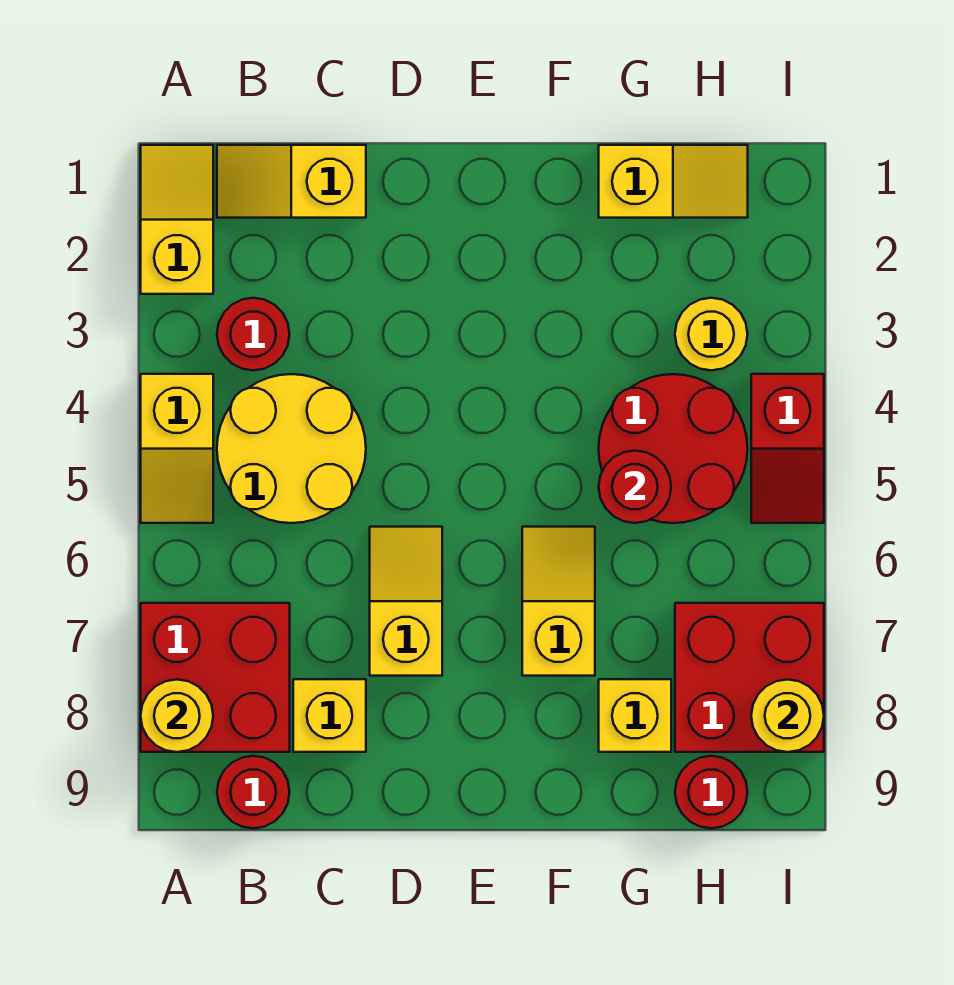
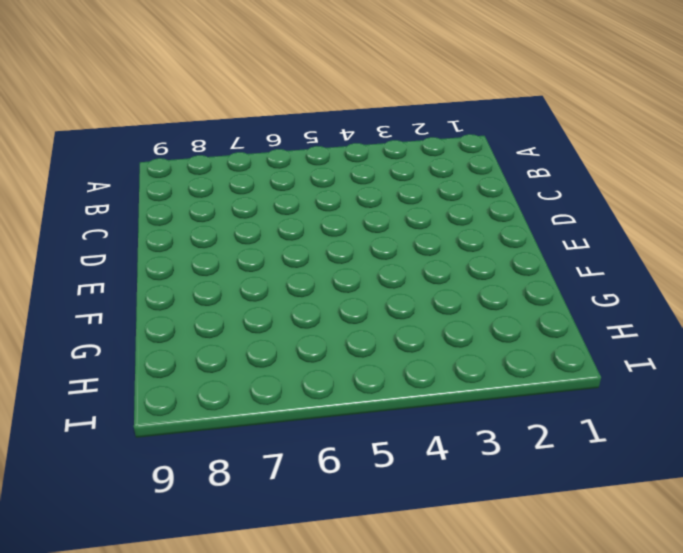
none -> yellow 1x2 slope [141,145,213,294]
none -> yellow 1x2 slope [141,374,213,523]
none -> red 2x2 brick [141,603,290,752]

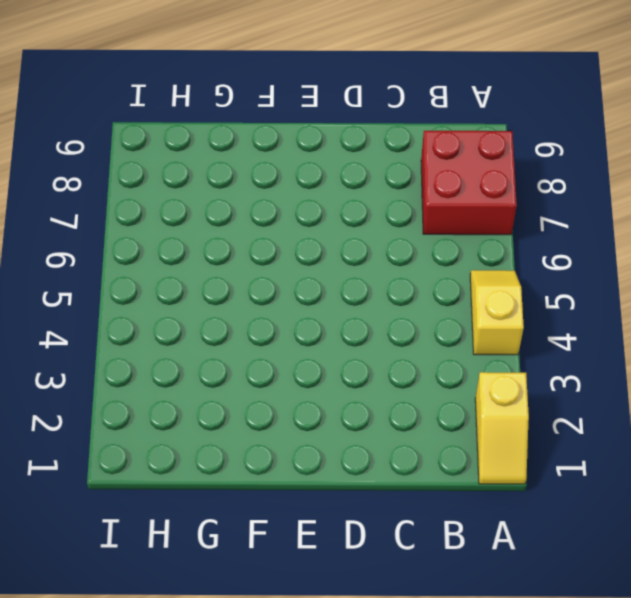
none -> yellow 1x2 slope [217,145,366,218]
none -> red 1x1 round brick [217,298,290,370]
none -> yellow 2x2 round brick [217,374,366,523]

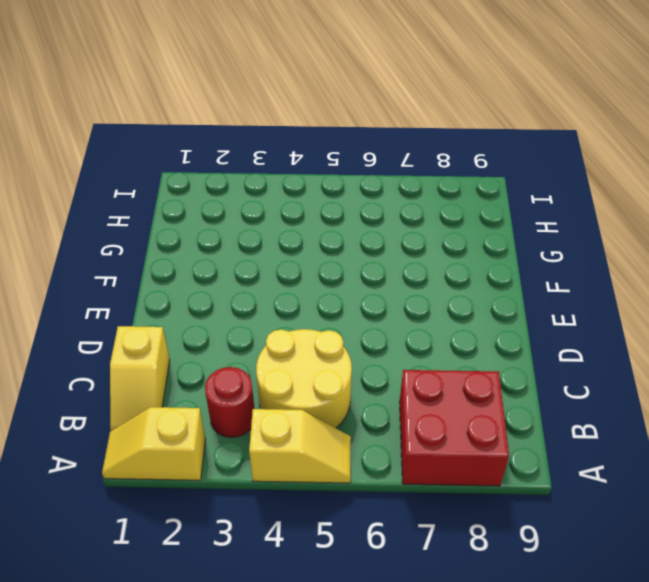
none -> red 1x1 round brick [217,756,290,828]
none -> yellow 1x1 brick [293,679,366,752]
none -> yellow 1x2 slope [370,527,442,676]

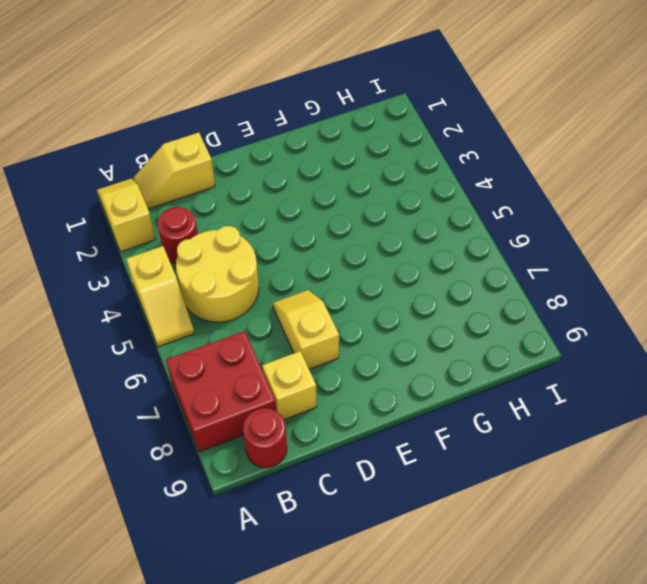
none -> yellow 1x2 slope [522,527,595,676]
none -> yellow 1x2 slope [599,145,748,218]
none -> red 2x2 round brick [599,374,748,523]

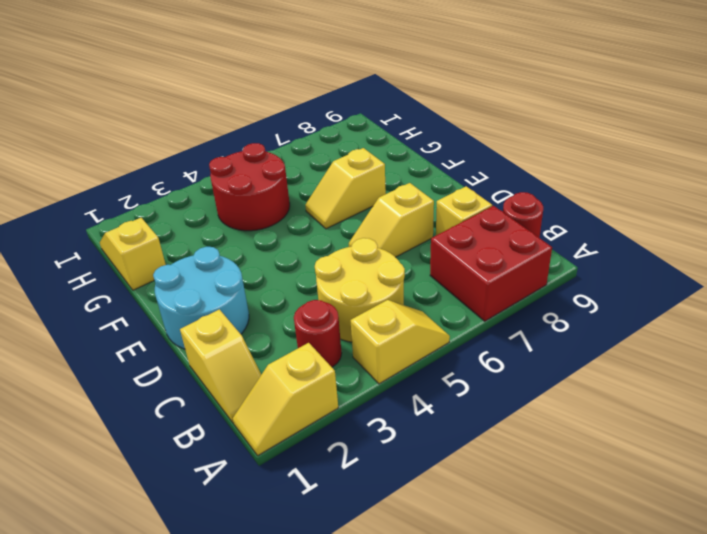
cyan 2x2 round brick [153,247,249,349] -> none
none -> yellow 1x1 brick [599,679,671,752]
none -> yellow 1x1 round brick [675,298,748,370]
none -> red 2x2 brick [675,603,824,752]

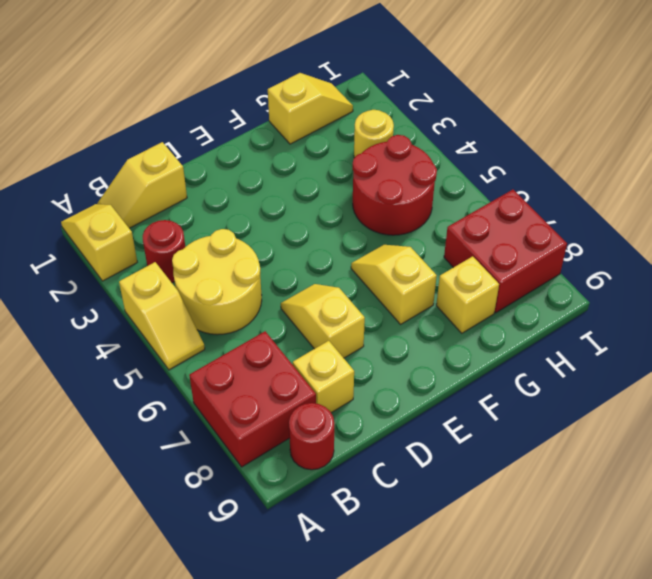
none -> red 1x1 round brick [675,756,748,828]
none -> red 1x2 slope [751,374,824,523]
none -> yellow 1x1 round brick [141,680,213,752]

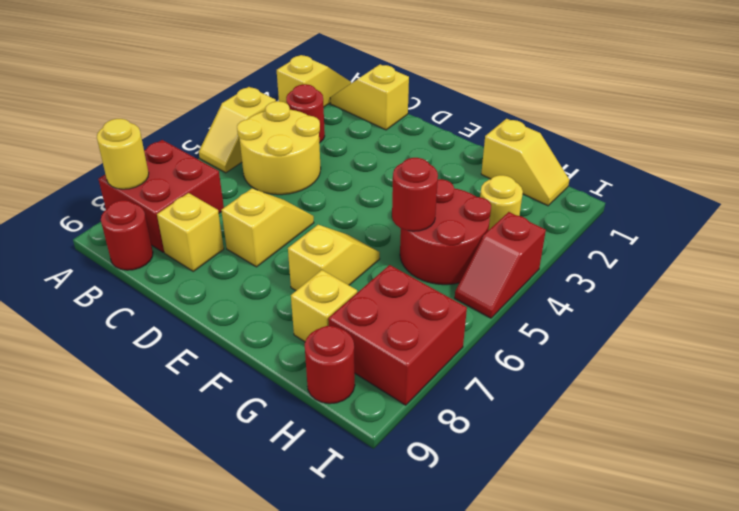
none -> yellow 1x1 round brick [751,680,824,752]

